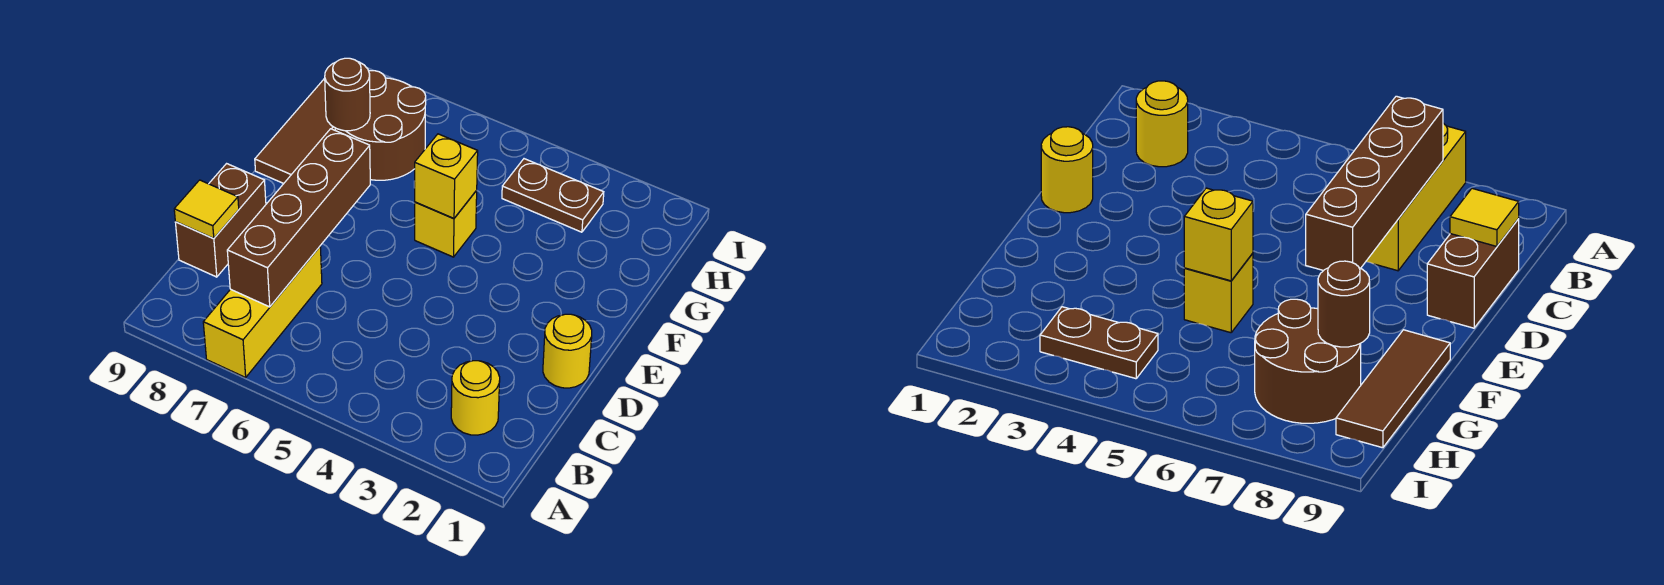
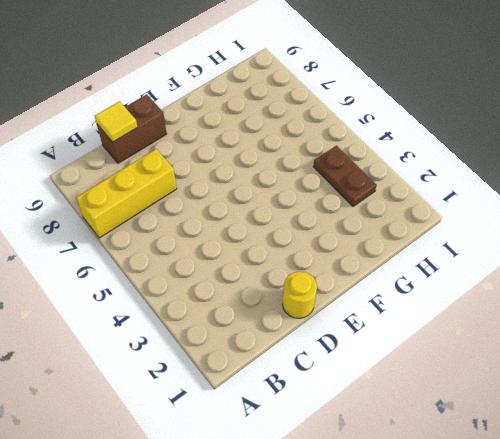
none -> yellow 1x1 round brick [451,361,500,435]
none -> yellow 1x1 brick [415,191,477,257]
none -> brown 1x3 tile [255,78,335,184]

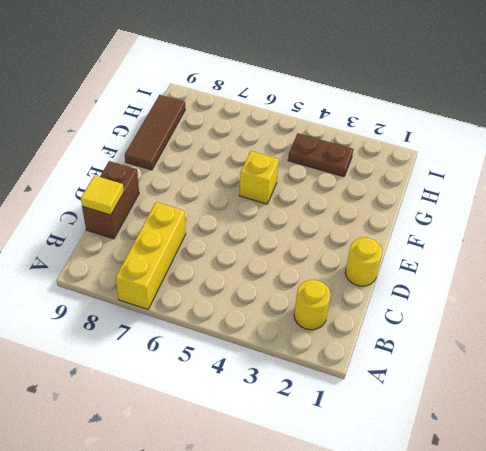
none -> brown 2x2 round brick [335,71,426,180]
none -> brown 1x4 brick [227,129,370,307]
none -> yellow 1x1 brick [414,134,478,219]

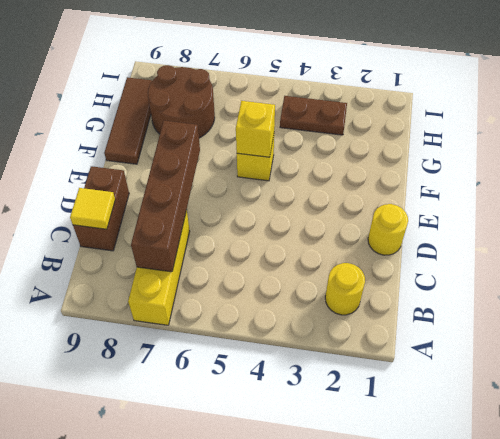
none -> brown 1x1 round brick [325,58,370,131]

